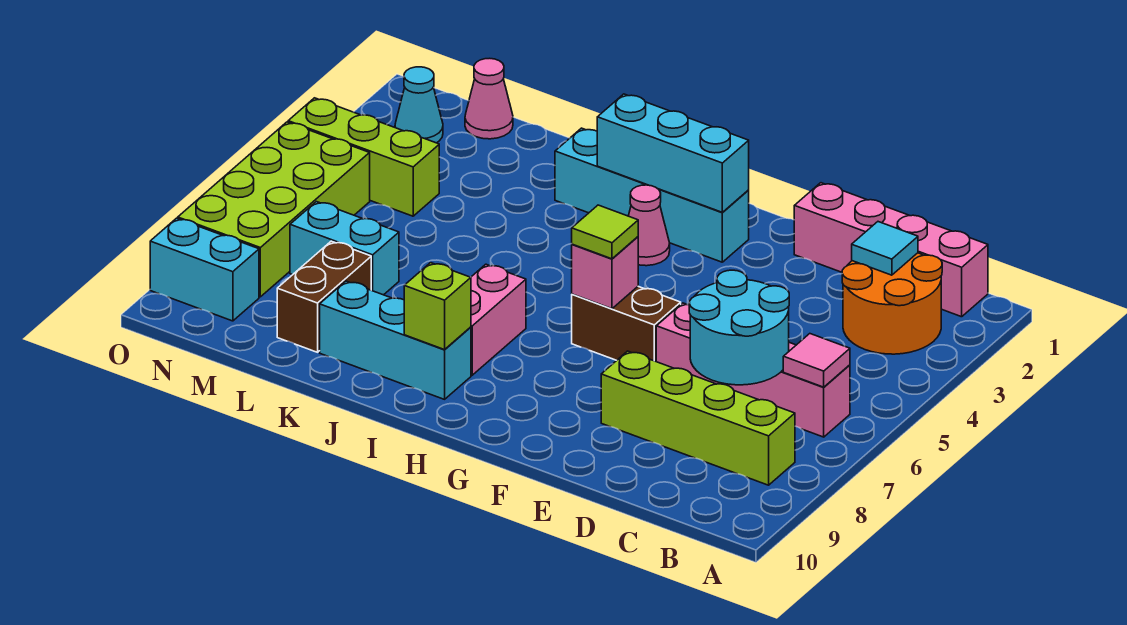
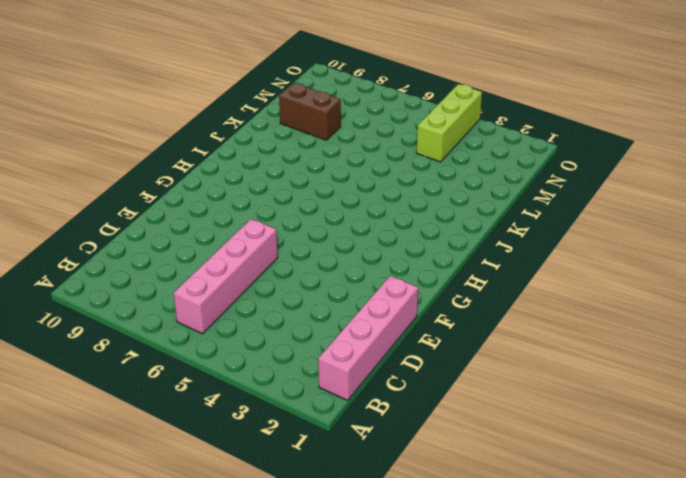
none -> orange 2x2 round brick [842,253,942,354]
none -> lime 1x4 brick [601,351,795,485]
none -> brown 1x2 brick [572,287,681,361]

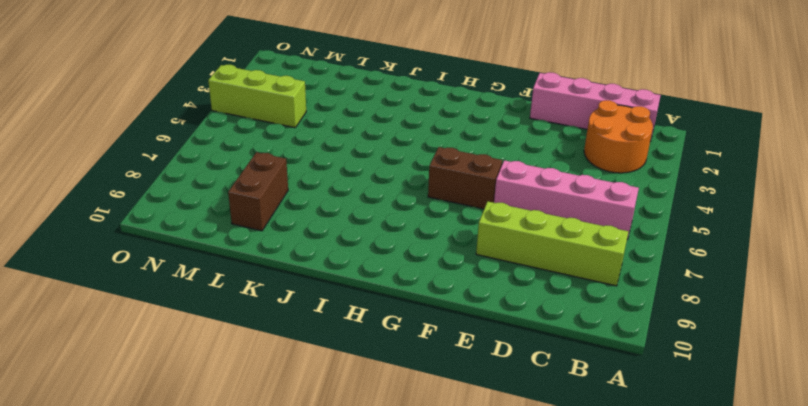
none -> cyan 1x4 brick [555,128,749,262]
none -> pink 1x1 cone [629,185,670,266]
none -> pink 1x2 brick [471,264,526,375]

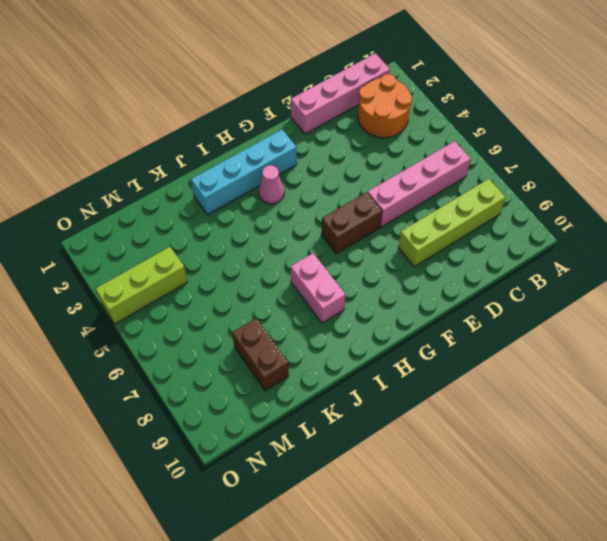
none -> cyan 1x3 brick [320,281,471,399]
none -> cyan 1x2 brick [290,202,399,295]
none -> pink 1x1 cone [465,58,513,139]

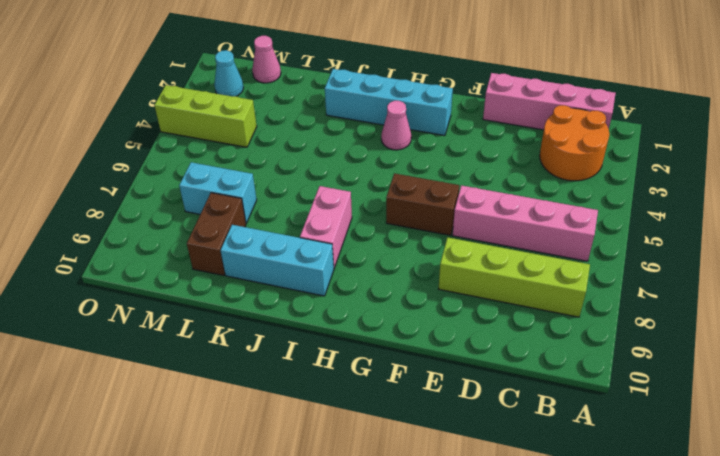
none -> lime 2x4 brick [178,122,370,297]
none -> cyan 1x2 brick [150,218,259,321]
none -> pink 1x1 tile [783,334,850,387]

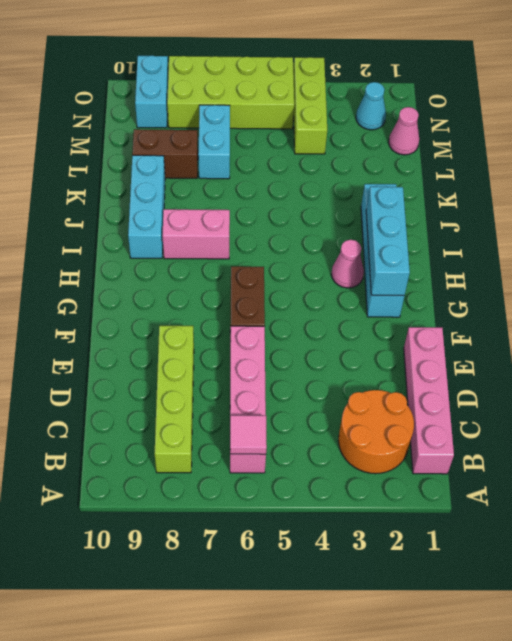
none -> cyan 1x1 tile [852,222,918,275]
none -> cyan 2x2 round brick [689,270,789,385]
none -> pink 1x1 brick [572,237,638,309]

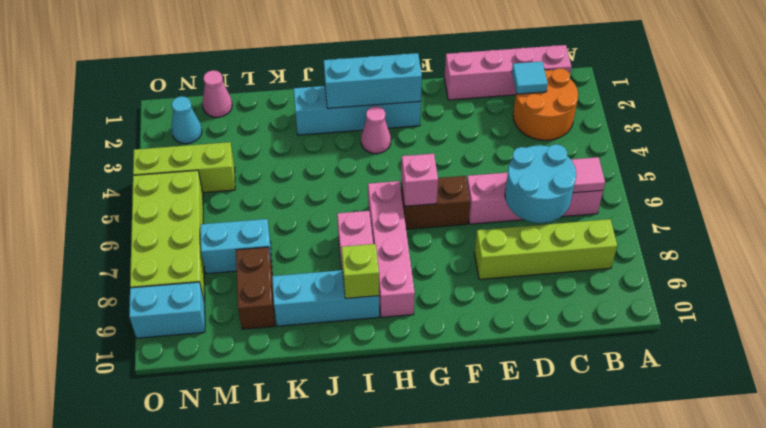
pink 1x4 brick [368,181,415,317] -> none
none -> lime 1x1 tile [572,205,638,259]

